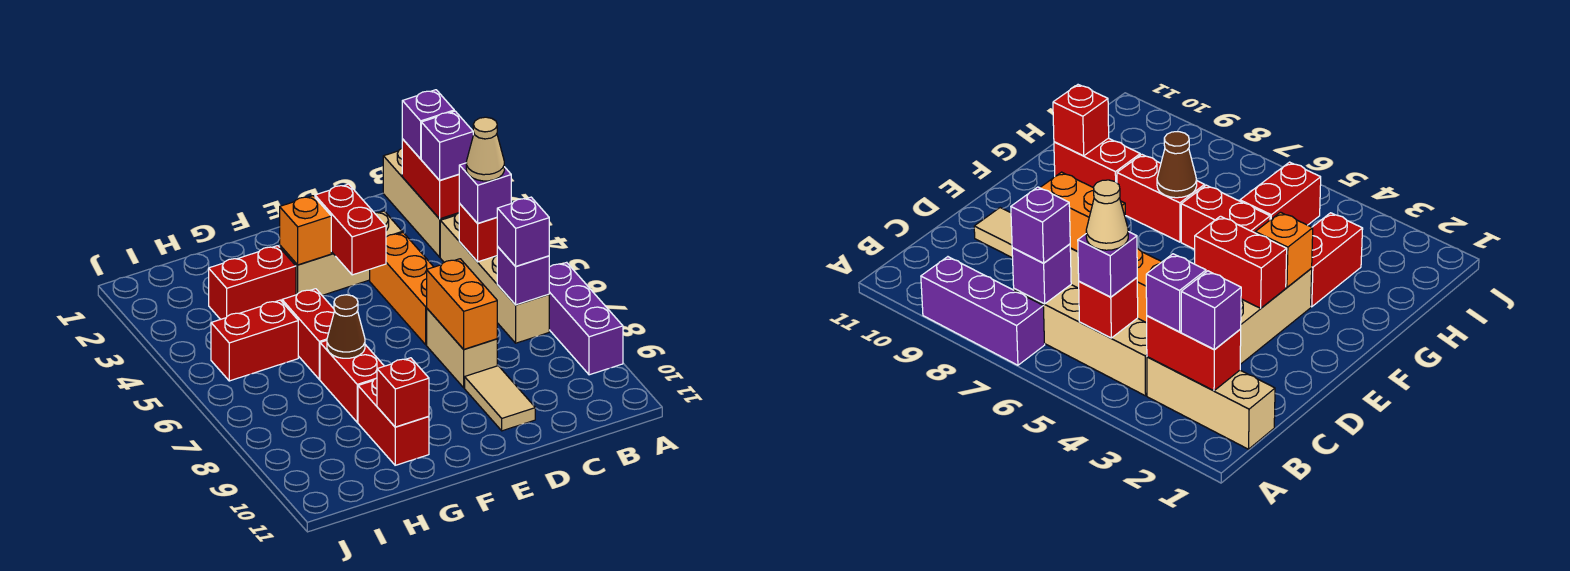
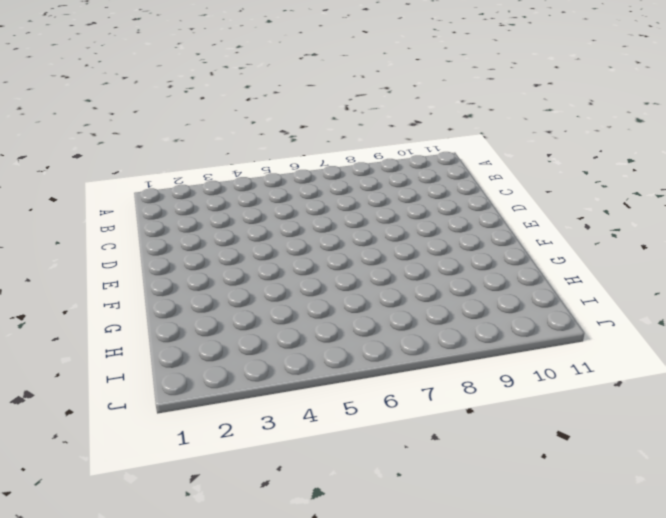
none -> purple 1x3 brick [549,262,623,375]
none -> tan 1x3 brick [383,149,458,257]
none -> tan 1x4 brick [440,213,549,343]

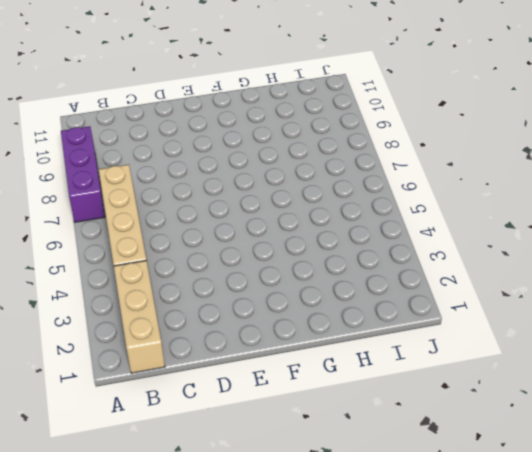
none -> tan 1x3 brick [280,211,402,295]
none -> orange 1x3 brick [370,233,433,345]
none -> tan 1x2 brick [427,309,497,388]

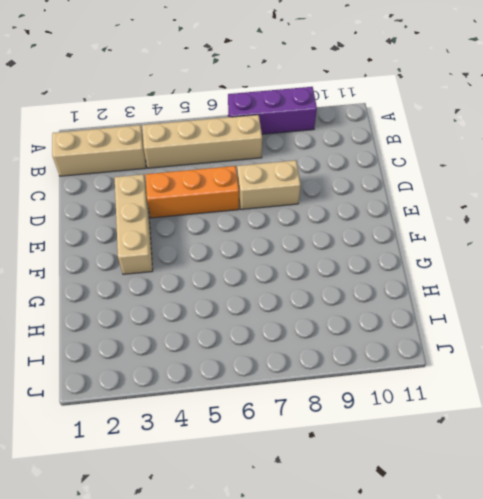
none -> tan 1x2 tile [465,366,535,431]
none -> red 1x2 brick [209,246,296,319]
none -> red 1x2 brick [282,289,335,379]

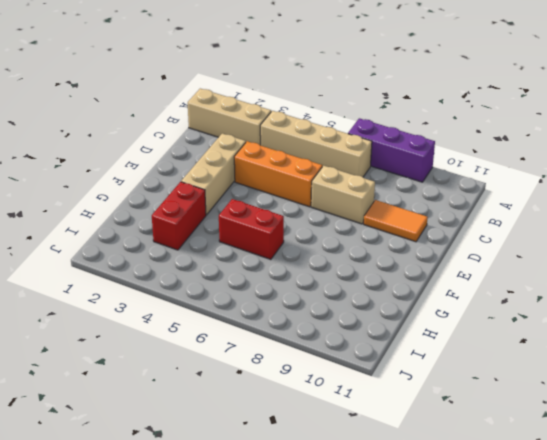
orange 1x2 tile [364,200,428,242] -> tan 1x2 tile [465,366,535,431]
none -> red 1x2 brick [320,340,384,422]
none -> red 1x2 brick [358,378,429,465]
none -> red 1x2 brick [211,300,298,381]

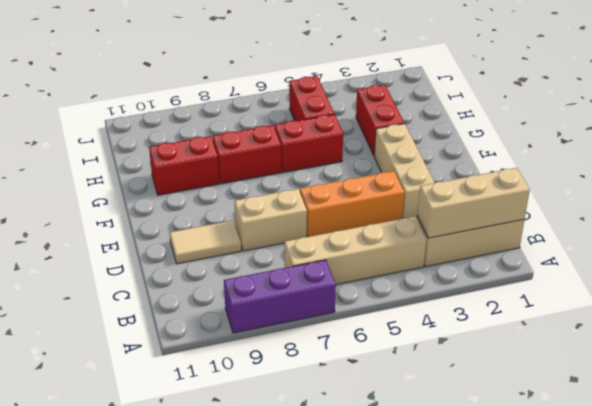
tan 1x3 brick [417,168,530,238] -> red 1x2 brick [402,139,460,219]
none -> red 1x1 brick [459,204,498,262]
none -> purple 1x1 brick [497,247,549,305]
none -> orange 1x2 brick [427,259,497,349]

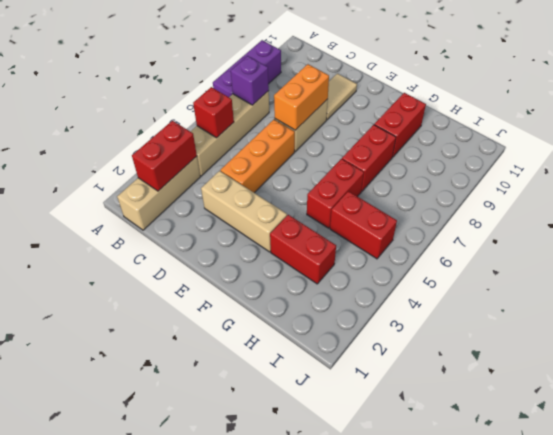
none -> red 1x2 brick [315,184,386,275]
none -> orange 1x1 brick [280,196,331,265]
none -> brown 1x1 cone [327,295,365,358]

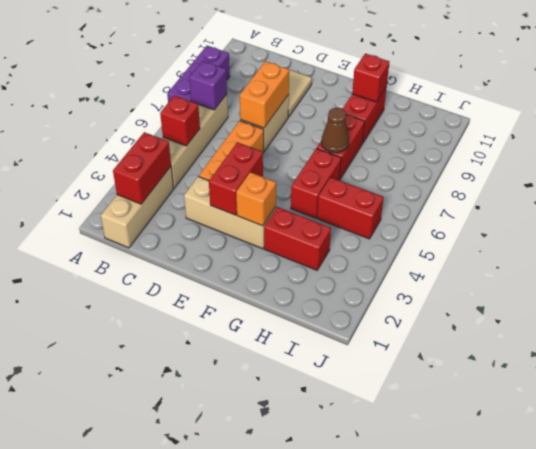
none -> purple 1x1 brick [402,90,454,159]
none -> purple 1x1 brick [421,111,473,180]
none -> purple 1x1 brick [459,163,511,223]

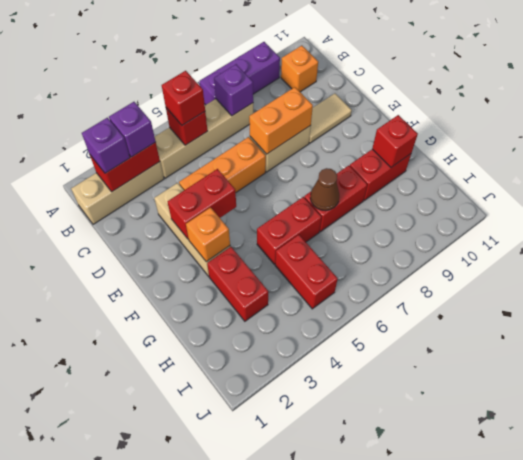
red 1x1 brick [162,71,205,125] -> purple 1x1 brick [459,163,511,223]
orange 1x1 brick [281,46,318,92] -> none
none -> purple 1x1 brick [497,197,549,266]
none -> tan 1x1 cone [466,117,504,181]

